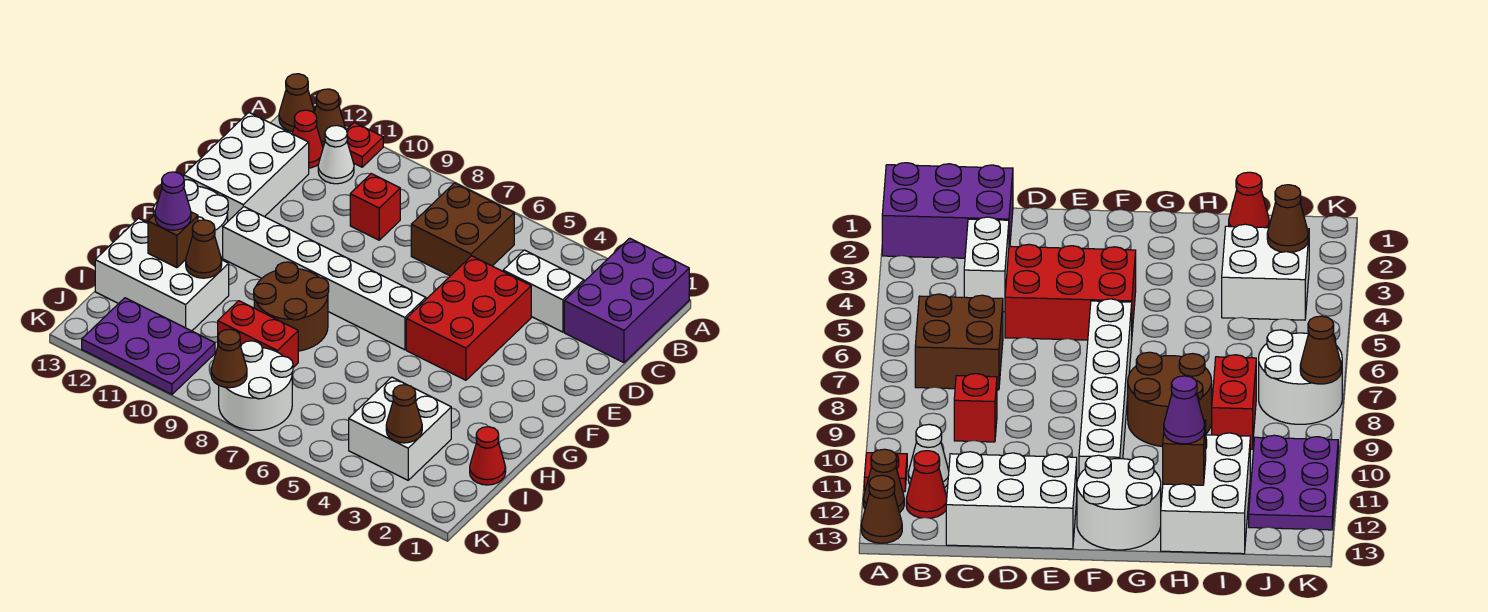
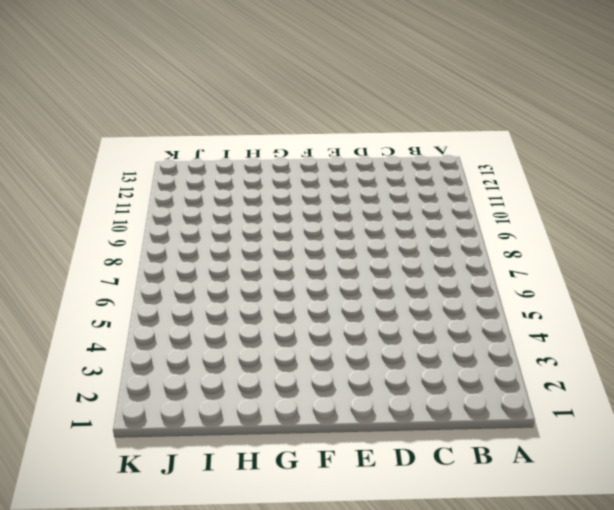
none -> purple 2x3 brick [564,238,689,363]
none -> red 1x1 plate [347,122,383,167]
none -> brown 1x1 cone [314,89,345,147]

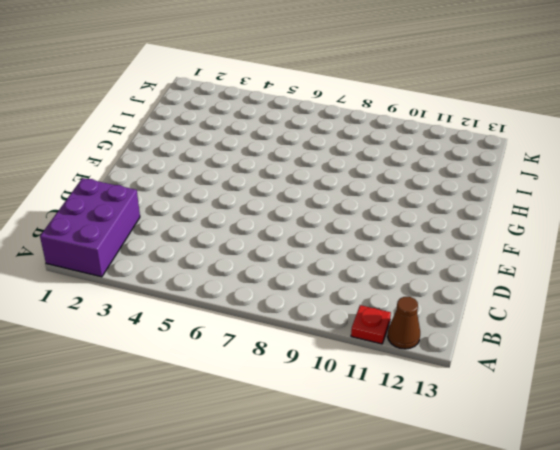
none -> brown 1x1 cone [279,74,314,132]
none -> brown 2x2 brick [411,183,514,276]
none -> white 1x1 cone [318,125,354,184]

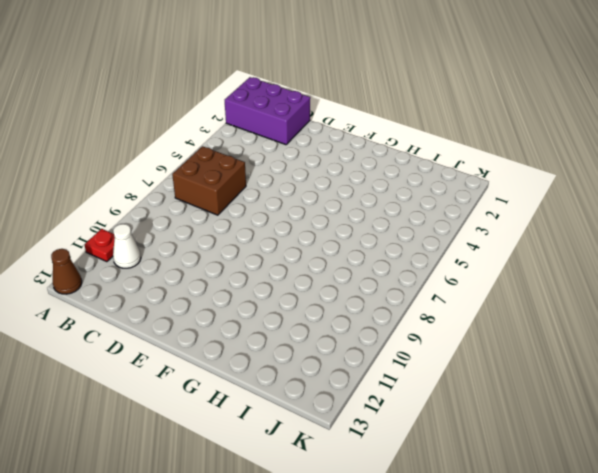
none -> brown 1x1 cone [314,89,345,147]
none -> red 1x1 cone [292,110,323,168]
none -> white 1x2 brick [503,250,584,332]

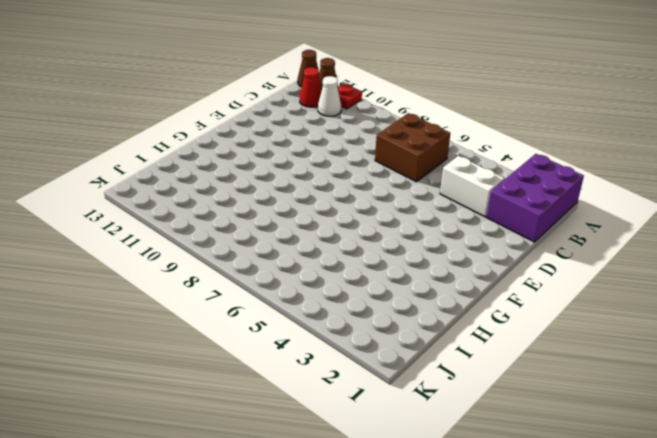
none -> red 1x1 brick [350,174,400,240]
none -> white 2x3 brick [184,113,309,221]
none -> red 2x3 brick [406,256,531,380]

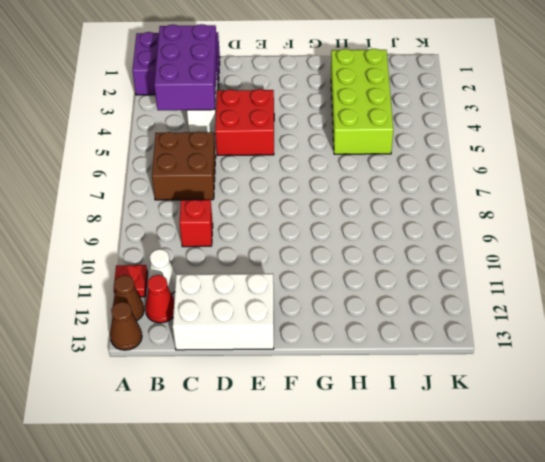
purple 2x3 brick [154,24,217,110] -> none
red 2x2 brick [215,89,274,155] -> red 2x3 brick [406,256,531,380]
lime 2x4 brick [331,49,393,154] -> white 2x2 brick [349,377,451,480]
none -> white 1x6 brick [223,207,426,350]
none -> white 2x2 round brick [153,180,228,258]
none -> brown 2x2 round brick [254,262,329,351]

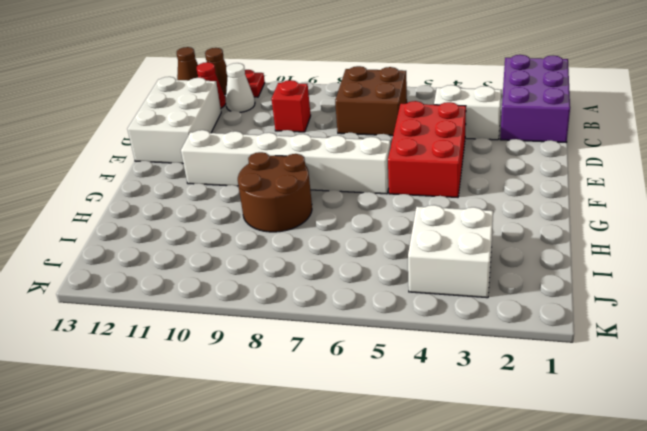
none -> white 2x2 round brick [153,180,228,258]
none -> white 2x3 brick [95,218,229,331]
none -> red 1x1 cone [470,427,506,485]

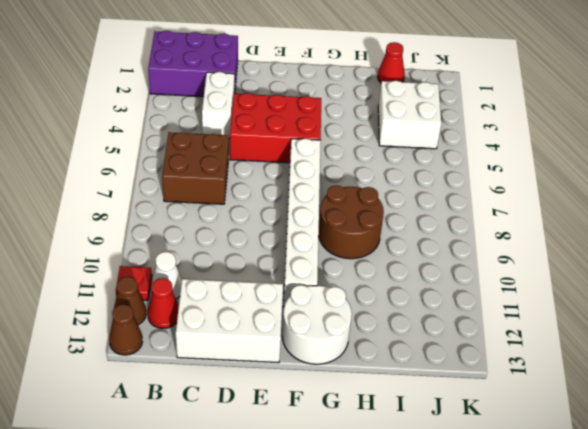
none -> red 1x1 brick [350,174,400,240]
none -> white 2x3 brick [95,218,229,331]
none -> red 1x2 brick [218,301,298,367]

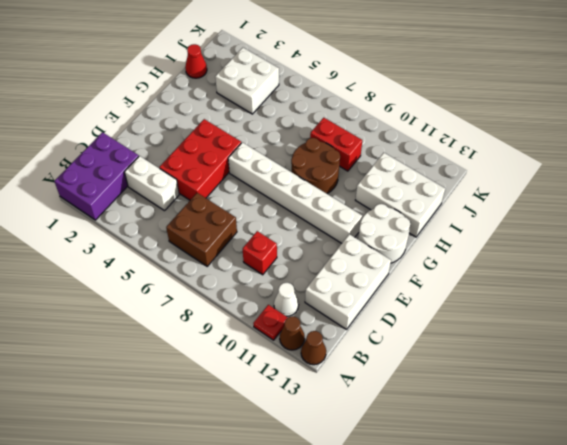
none -> red 1x1 cone [292,110,323,168]
none -> white 2x2 round brick [219,341,293,430]
none -> purple 2x3 plate [82,298,215,394]

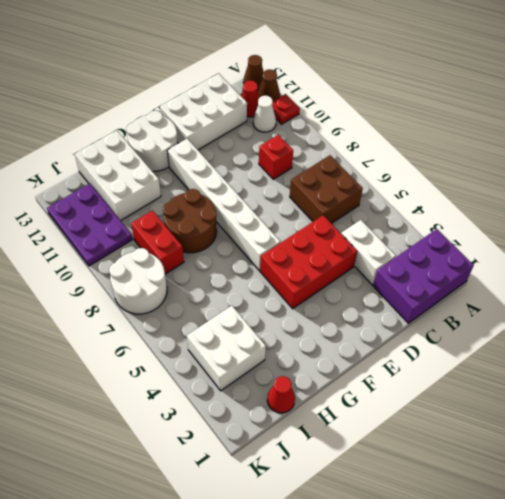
none -> brown 1x1 cone [186,220,222,278]
none -> brown 1x1 brick [148,212,198,268]
none -> brown 1x1 cone [386,385,422,443]

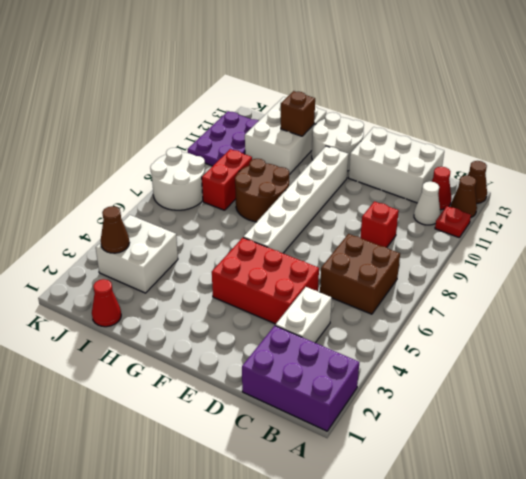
none -> brown 1x1 cone [186,220,222,278]
none -> brown 1x1 cone [211,329,247,388]
none -> purple 1x1 cone [155,172,191,230]

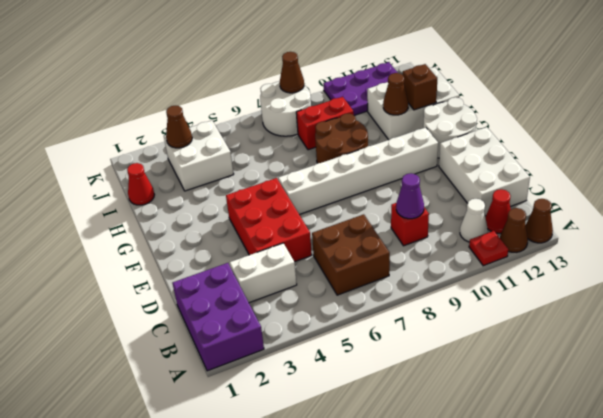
purple 1x1 cone [396,173,424,219] -> purple 1x1 cone moved to [155,172,191,230]

